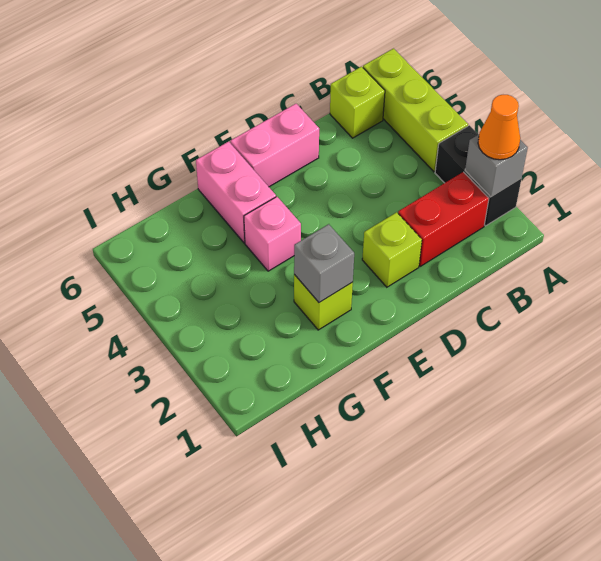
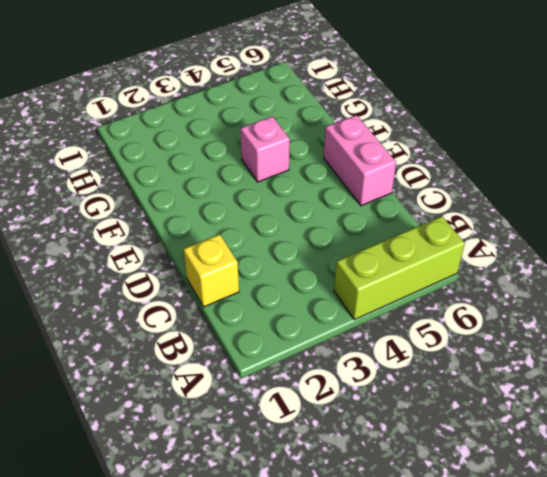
yellow 1x1 brick [183,234,239,307] -> none
none -> black 1x2 brick [435,125,521,226]
none -> red 1x2 brick [398,172,489,266]
none -> lime 1x1 brick [330,67,385,138]

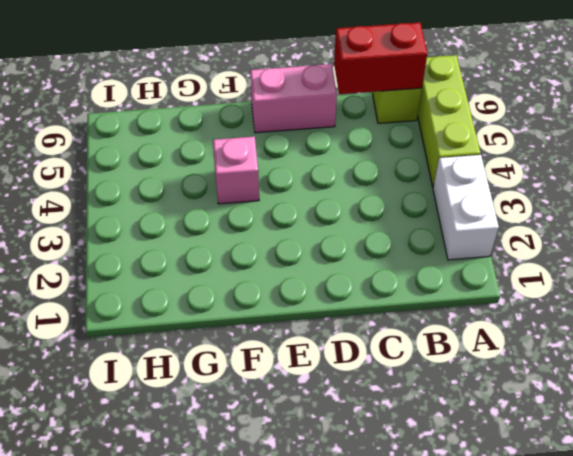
white 1x2 brick [433,155,499,260] -> black 1x2 brick [435,125,521,226]
red 1x2 brick [334,22,427,94] -> red 1x2 brick moved to [398,172,489,266]
none -> lime 1x1 brick [362,212,422,287]
none -> lime 1x1 brick [294,275,353,330]
none -> pink 1x2 brick [196,142,276,243]

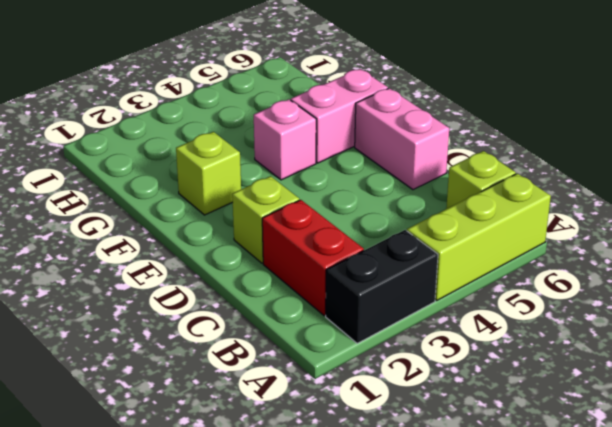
none -> grey 1x1 brick [465,134,528,197]
none -> grey 1x1 brick [294,224,354,303]
none -> orange 1x1 cone [478,95,520,160]

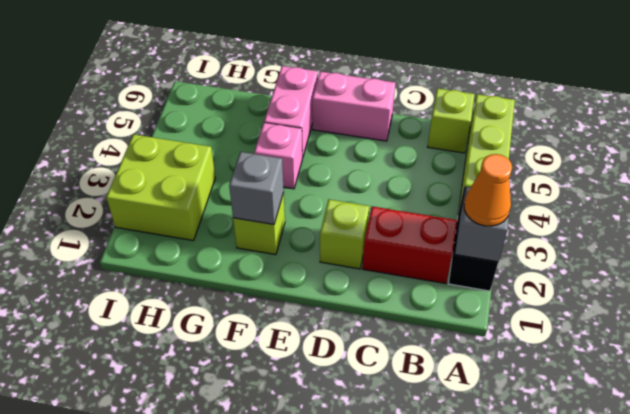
lime 2x2 brick [106,134,215,241] -> none

